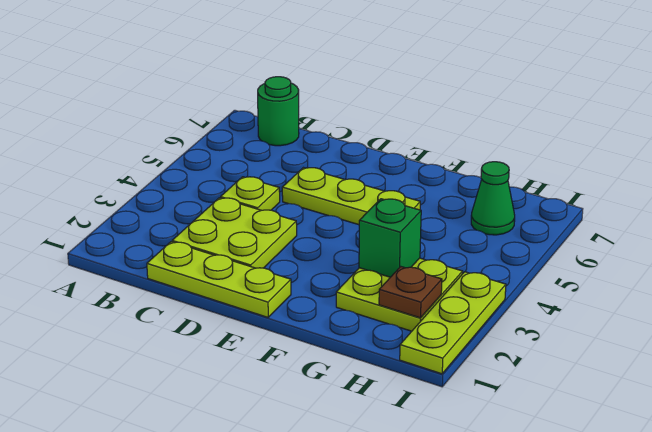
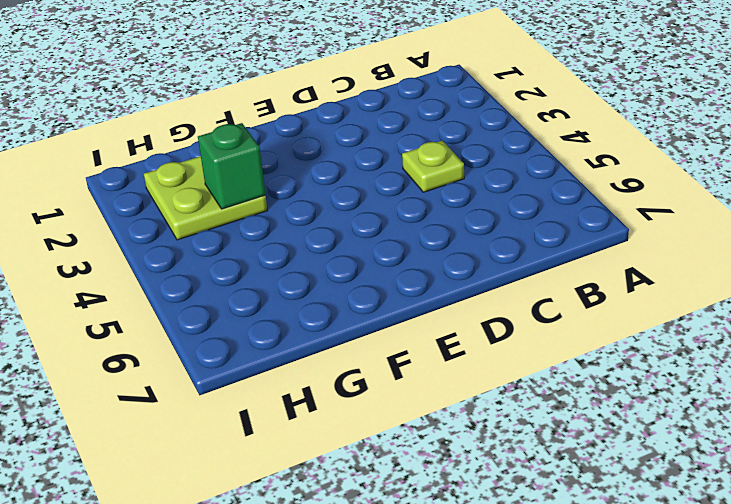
none -> green 1x1 round brick [258,77,299,146]
none -> lime 1x3 plate [147,242,291,317]

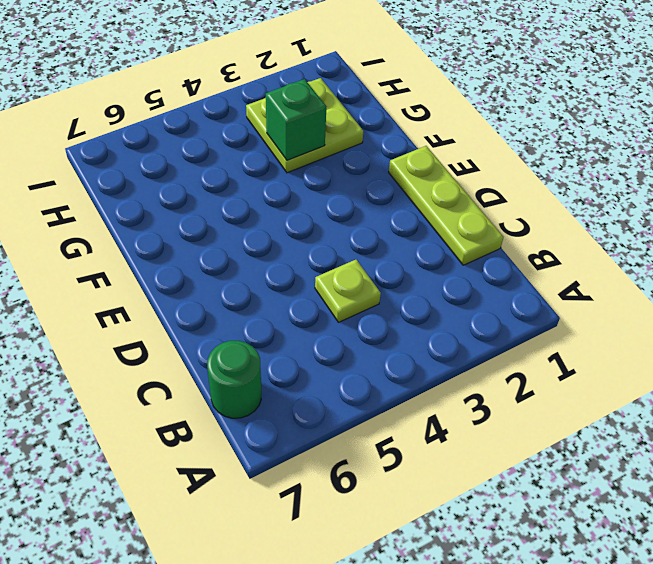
none -> lime 2x2 plate [172,198,297,268]
none -> lime 1x3 plate [282,168,420,225]

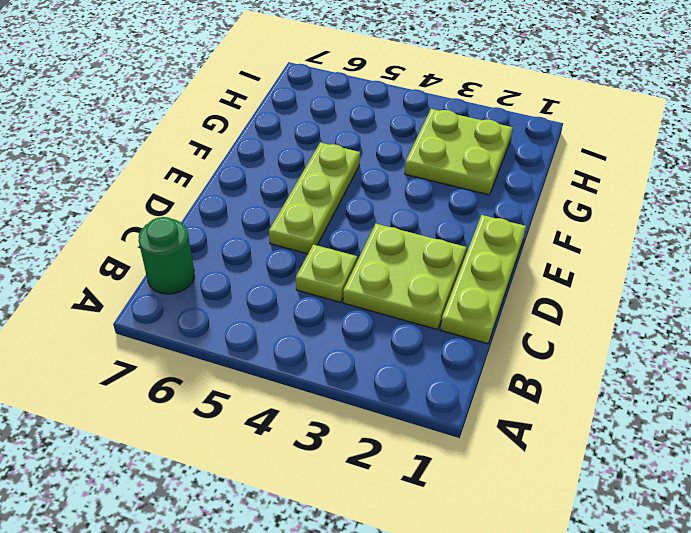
none -> green 1x1 cone [471,162,515,235]
none -> lime 1x3 plate [400,272,506,374]

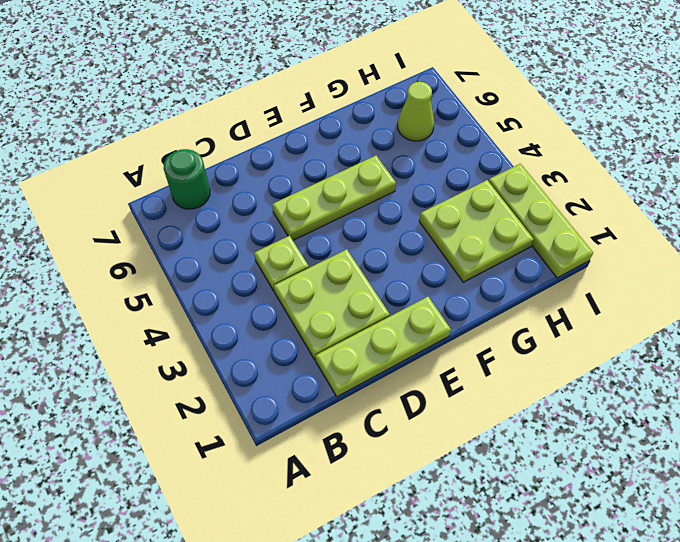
lime 1x1 cone [397,82,434,141] -> green 1x1 cone [471,162,515,235]
none -> green 1x1 brick [359,199,421,277]
none -> brown 1x1 plate [379,267,442,318]

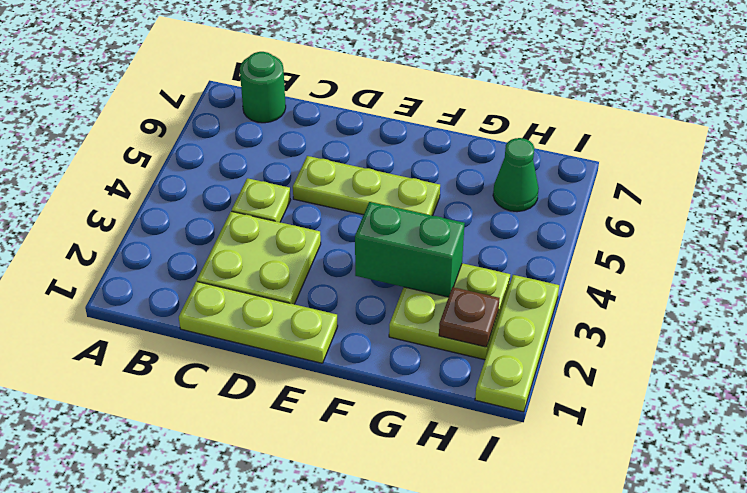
green 1x2 brick [355,202,465,297] -> green 1x1 brick [359,199,421,277]

